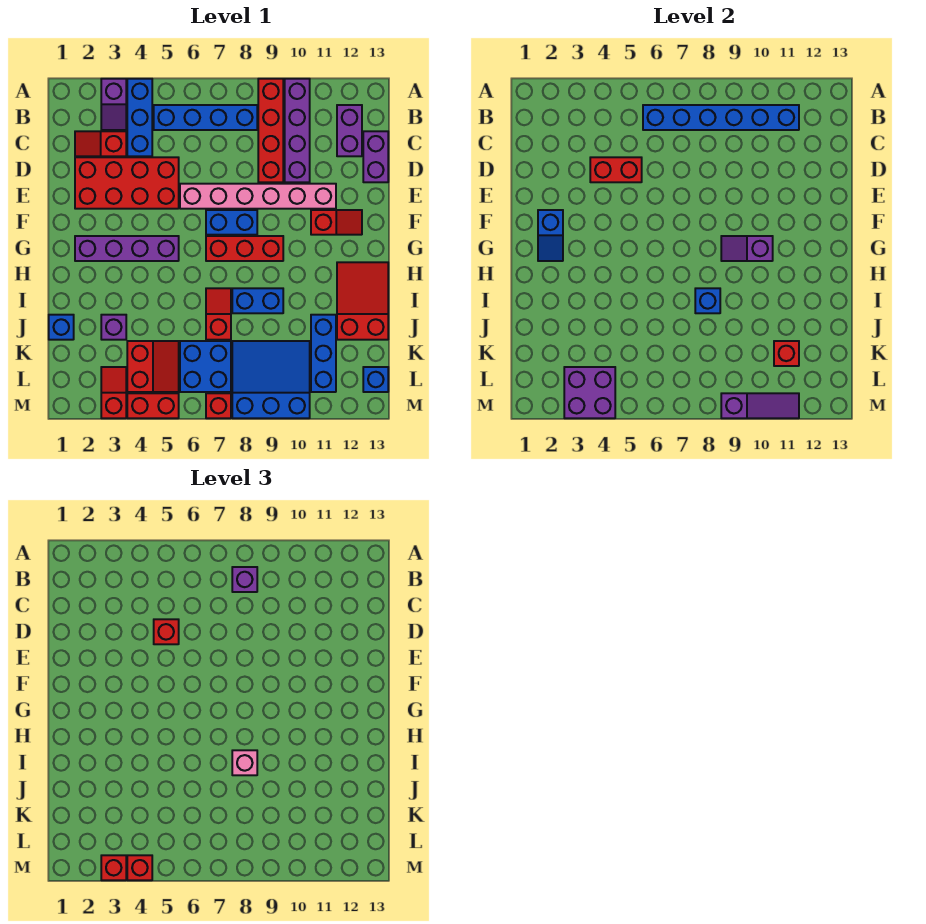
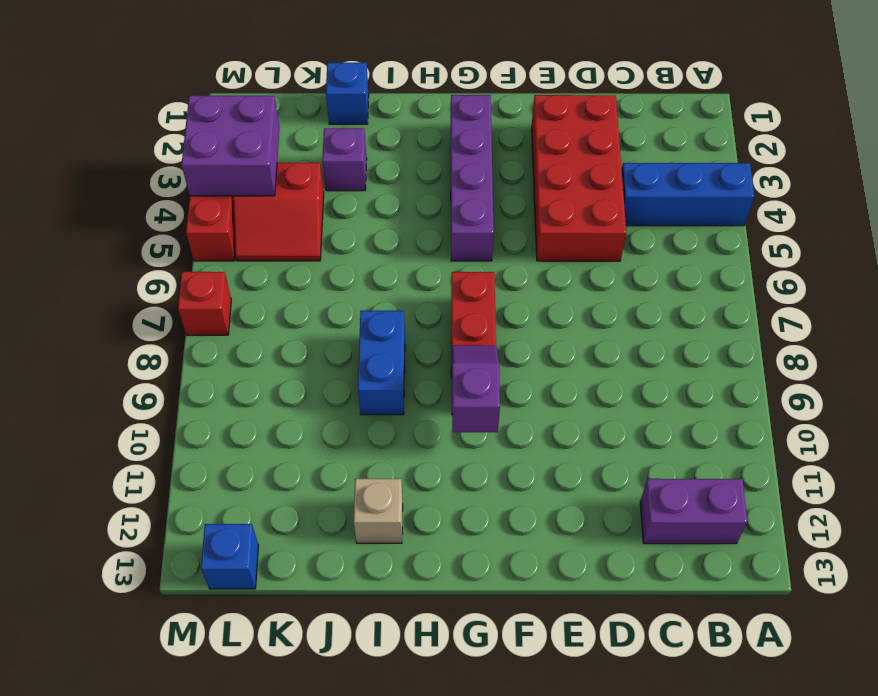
tan 1x1 brick [354,479,403,543] -> red 2x3 slope [337,262,388,340]
none -> purple 1x2 slope [101,79,126,130]
none -> red 1x4 brick [258,79,283,182]
none -> purple 1x4 brick [285,79,310,182]
none -> blue 1x4 brick [154,105,257,130]

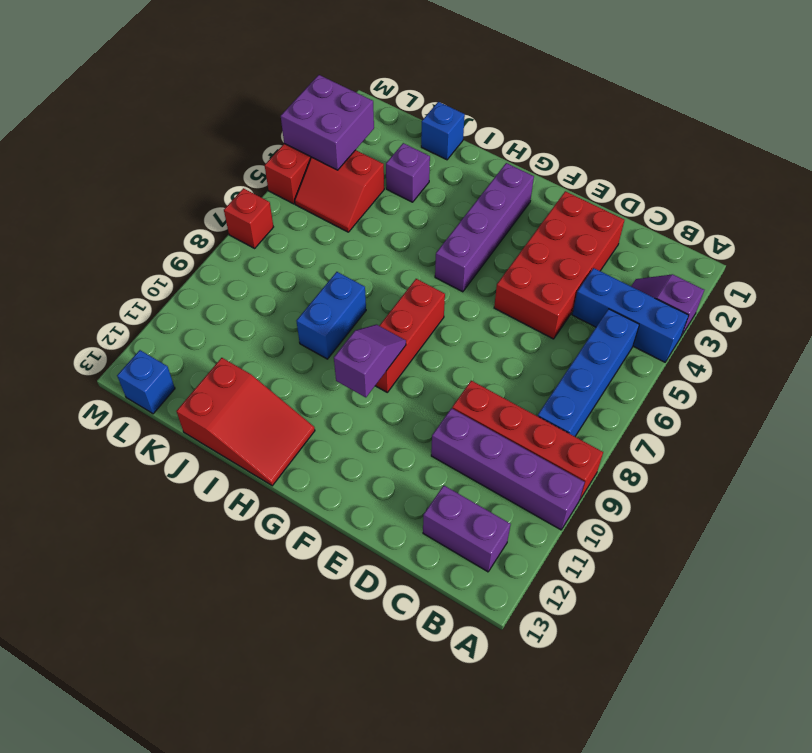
none -> red 1x2 slope [75,131,126,156]
none -> purple 1x2 brick [363,131,388,182]
none -> pink 1x6 brick [180,184,336,209]
none -> blue 1x2 brick [206,210,257,235]

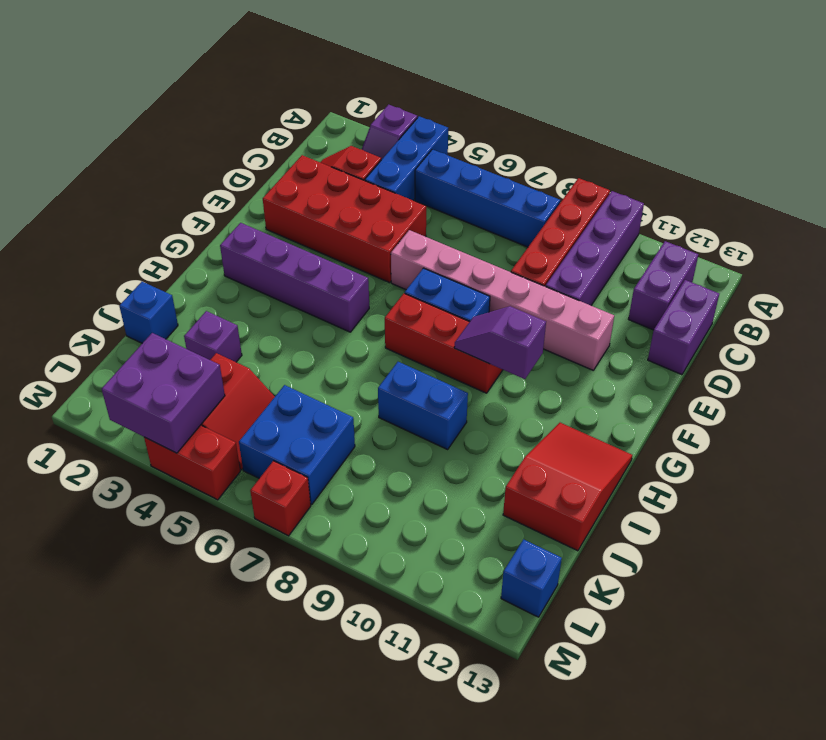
none -> red 1x2 slope [311,210,362,235]
none -> red 1x2 slope [206,288,231,340]
none -> blue 1x3 brick [311,315,336,392]
none -> blue 3x3 slope [232,341,310,418]

